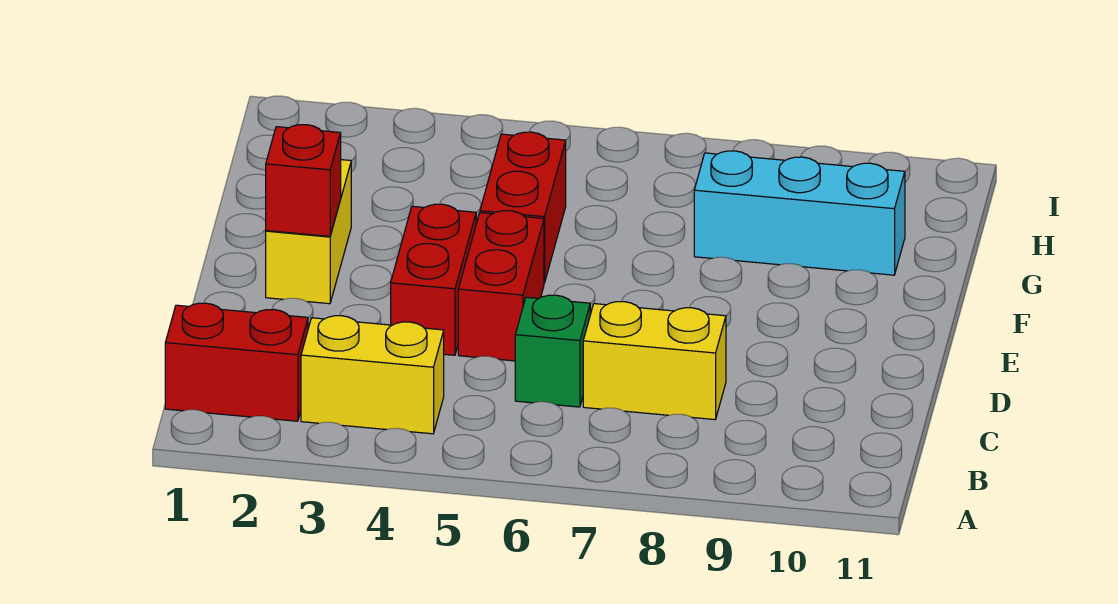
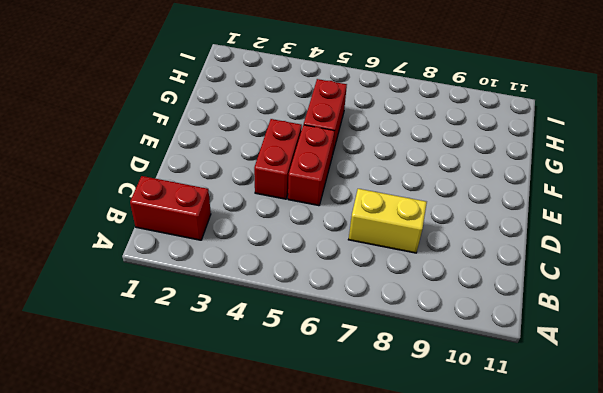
none -> yellow 1x2 brick [301,316,444,434]
none -> green 1x1 brick [515,295,590,407]

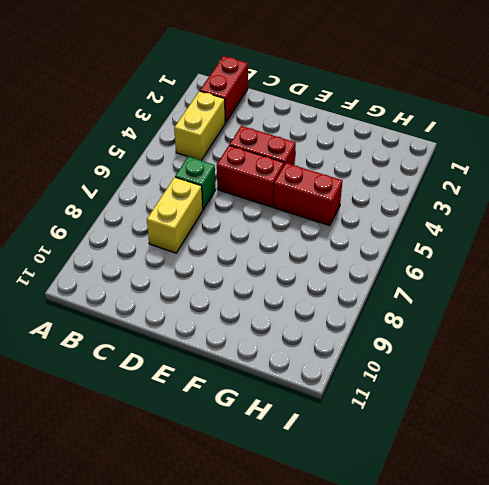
none -> yellow 1x2 brick [266,160,351,304]
none -> cyan 1x3 brick [694,151,905,275]

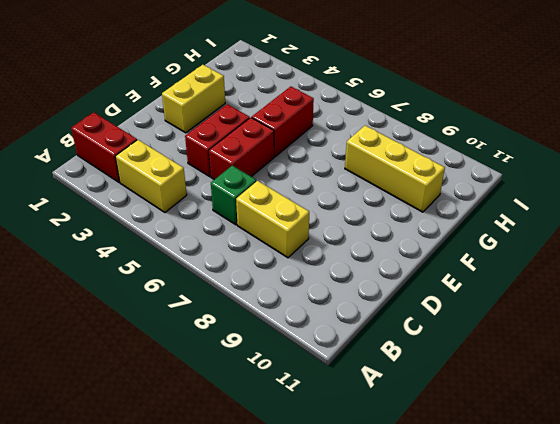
yellow 1x3 brick [345,126,445,212] -> cyan 1x3 brick [694,151,905,275]
none -> red 1x1 brick [266,125,341,236]

